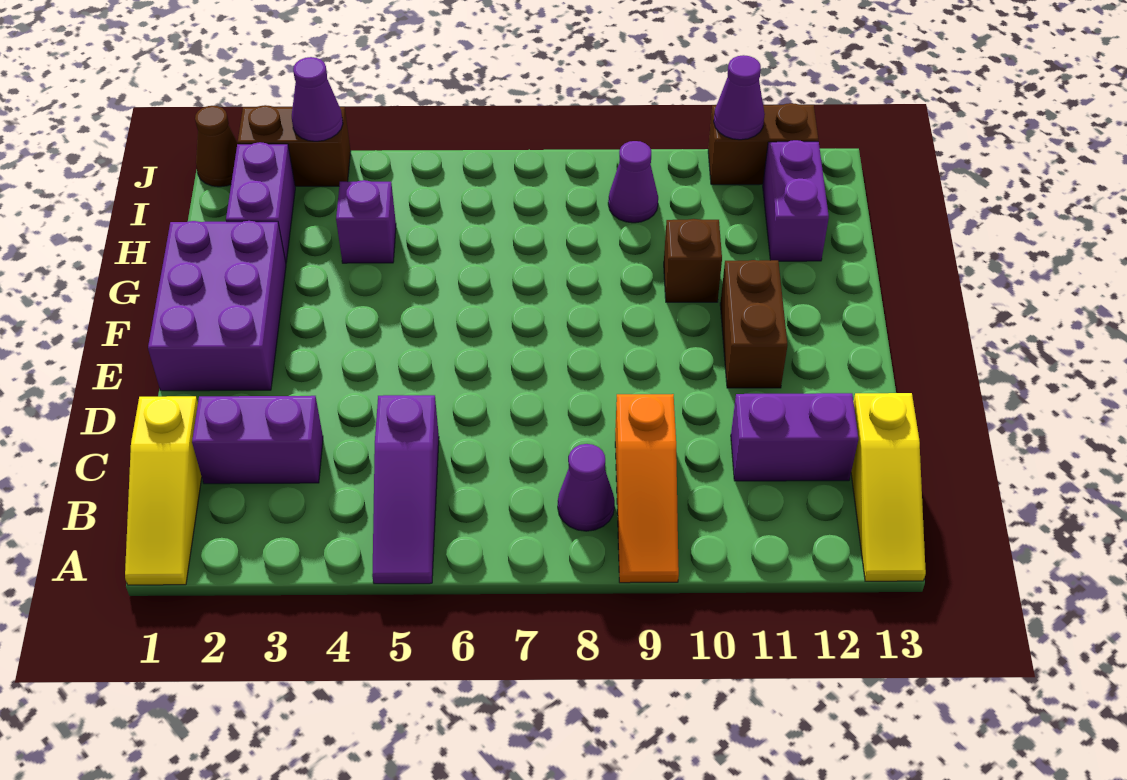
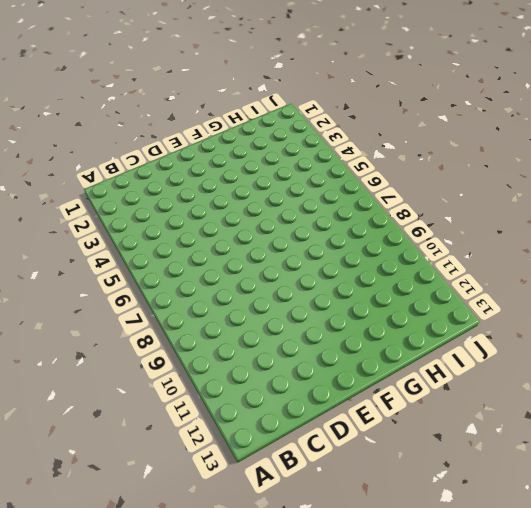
none -> yellow 1x3 slope [125,396,202,585]
none -> purple 1x3 slope [372,395,439,584]
none -> orange 1x3 slope [615,394,679,583]

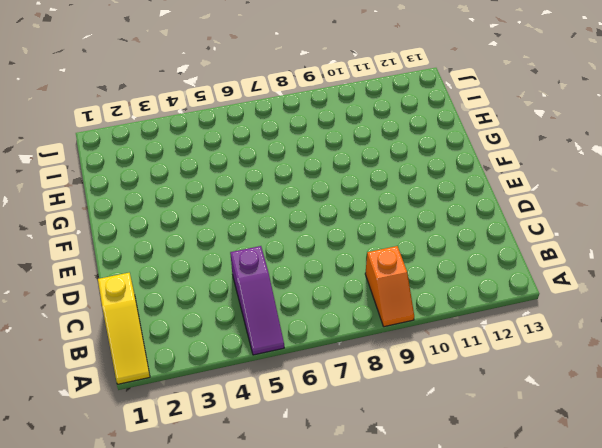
orange 1x2 slope [365,246,414,327] -> orange 1x3 slope [615,394,679,583]
none -> yellow 1x3 slope [851,393,926,581]
none -> purple 1x1 cone [558,444,615,531]
none -> purple 1x2 brick [192,396,323,484]

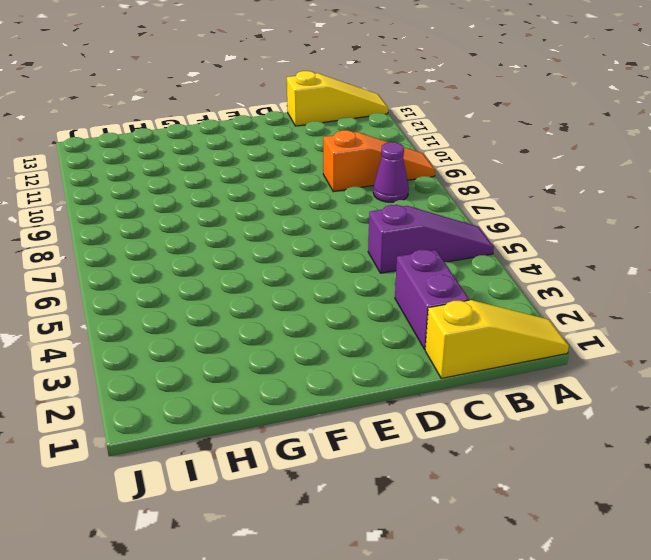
none -> purple 1x2 brick [731,393,858,481]
none -> purple 2x3 brick [148,221,286,391]
none -> brown 1x2 brick [720,260,787,388]

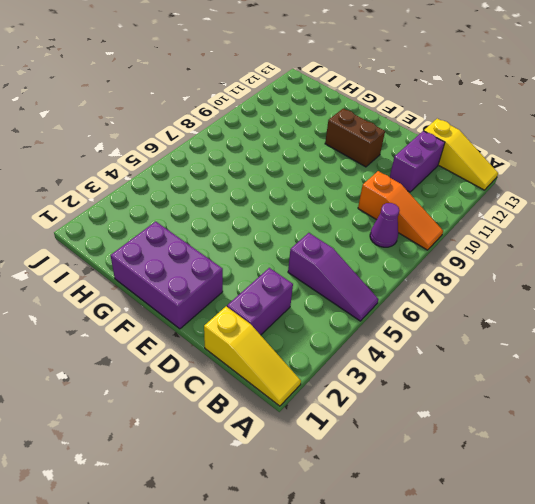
none -> brown 1x1 brick [664,219,722,302]
none -> purple 1x2 brick [226,142,295,262]
none -> purple 1x1 brick [336,180,396,263]

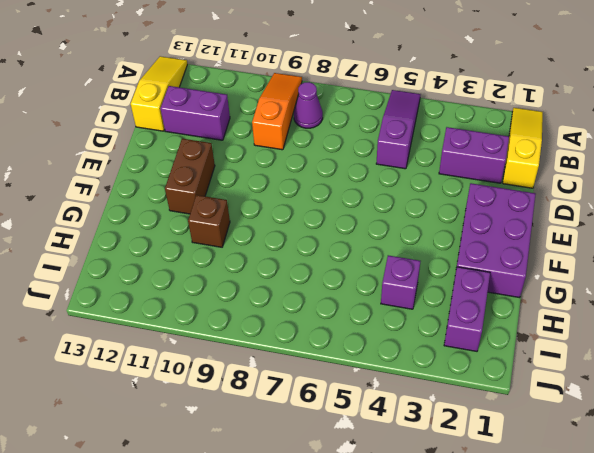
none -> purple 1x2 brick [763,140,829,261]
none -> purple 1x1 cone [608,141,658,223]
none -> brown 1x1 cone [195,106,238,187]

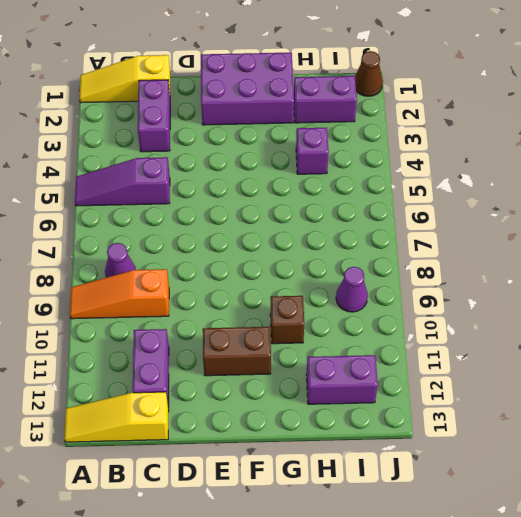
none -> brown 1x2 brick [238,105,351,186]
none -> brown 1x2 brick [708,103,818,185]
none -> purple 1x1 cone [292,57,343,141]

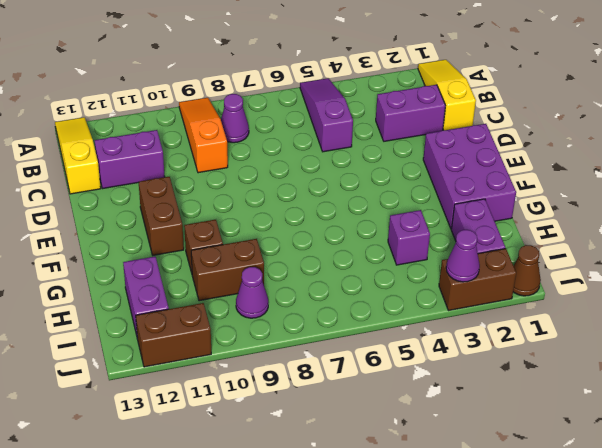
brown 1x2 brick [191,239,264,301] -> none
none -> purple 1x1 cone [714,55,765,140]

